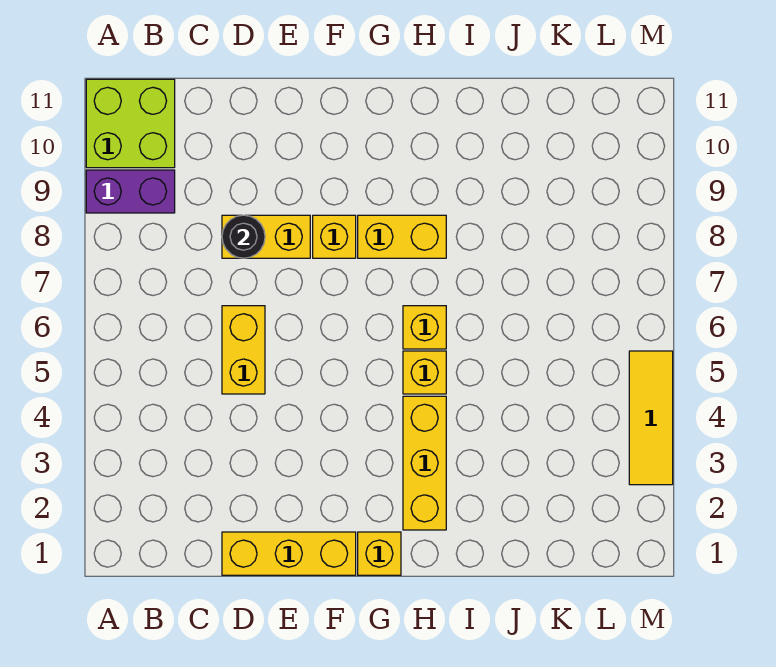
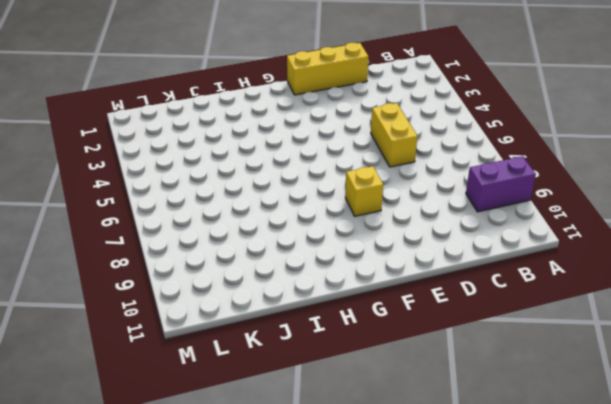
none -> lime 2x2 brick [86,79,175,168]
none -> yellow 1x2 brick [222,215,310,258]
none -> yellow 1x1 brick [358,532,401,575]

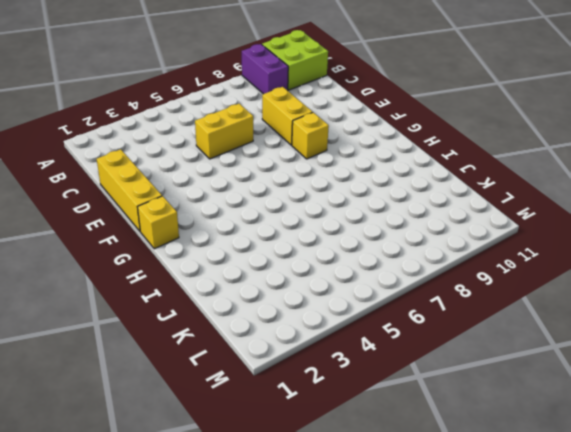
none -> yellow 1x2 brick [358,215,446,258]
none -> yellow 1x3 brick [403,396,446,530]
none -> yellow 1x1 brick [403,351,446,394]

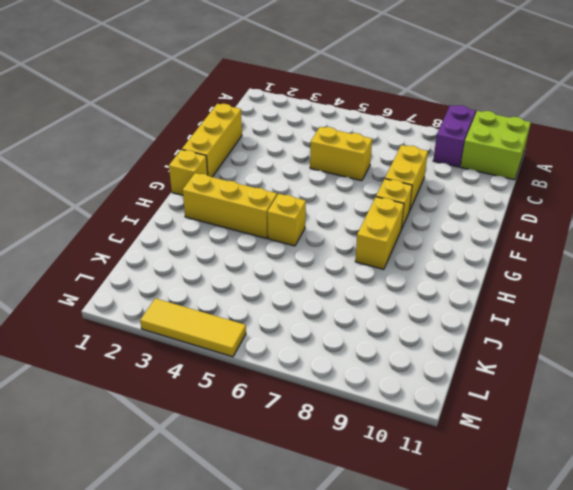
none -> yellow 1x1 brick [403,306,446,349]
none -> black 1x1 round brick [222,215,265,258]

